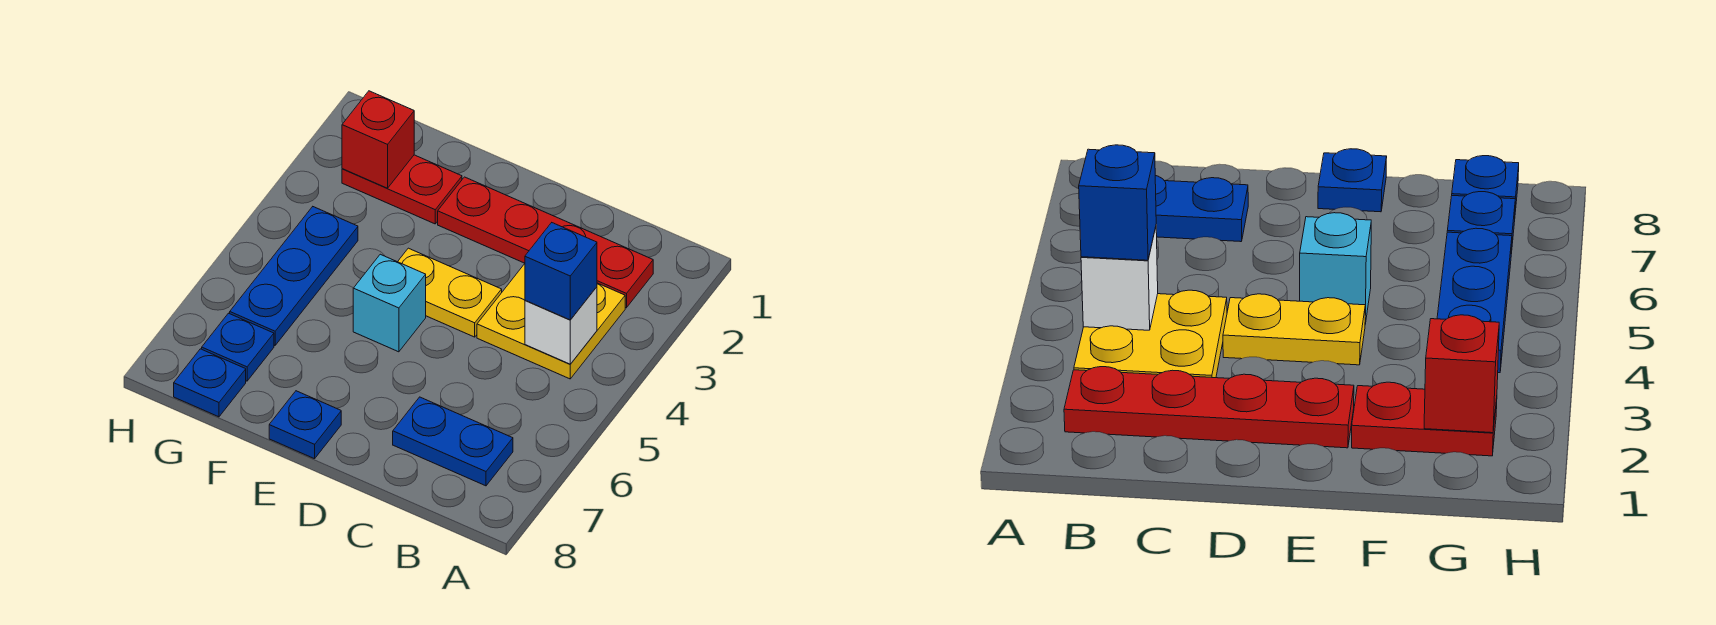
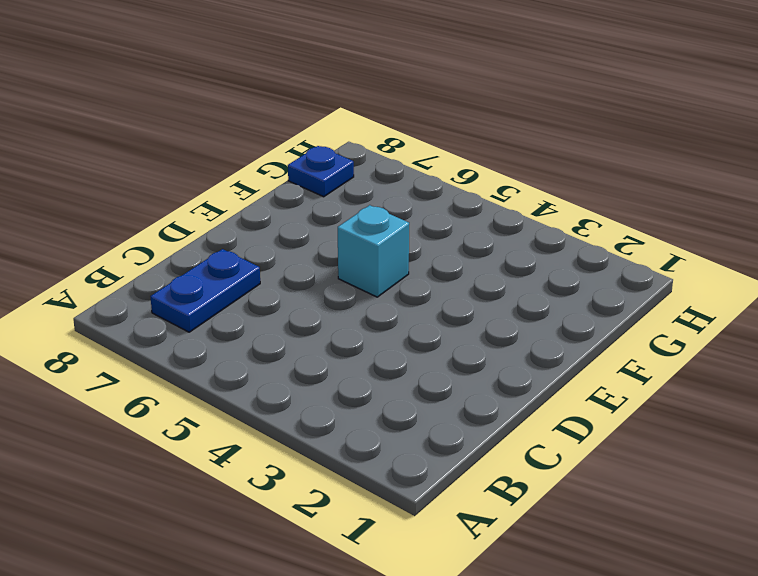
none -> red 1x4 plate [438,177,653,308]
none -> yellow 2x2 plate [477,264,625,379]
none -> yellow 1x2 plate [398,248,502,337]

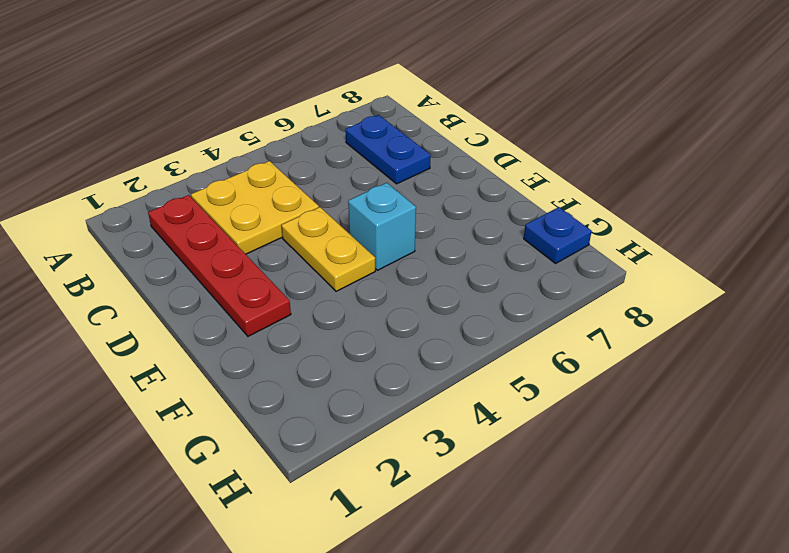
none -> blue 1x1 plate [269,391,341,459]
none -> red 1x2 plate [342,155,462,224]
none -> blue 1x3 plate [230,207,358,345]

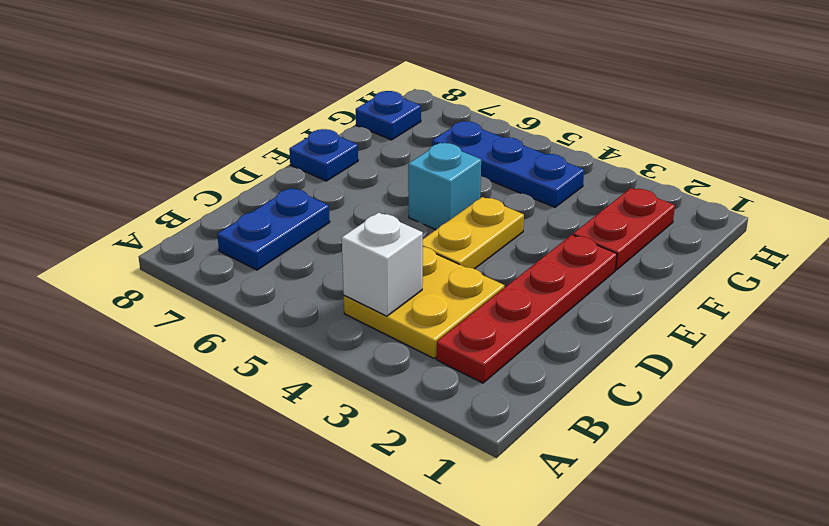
none -> blue 1x1 plate [202,313,274,381]
none -> red 1x1 brick [342,91,414,188]
none -> blue 1x1 brick [525,223,597,320]

